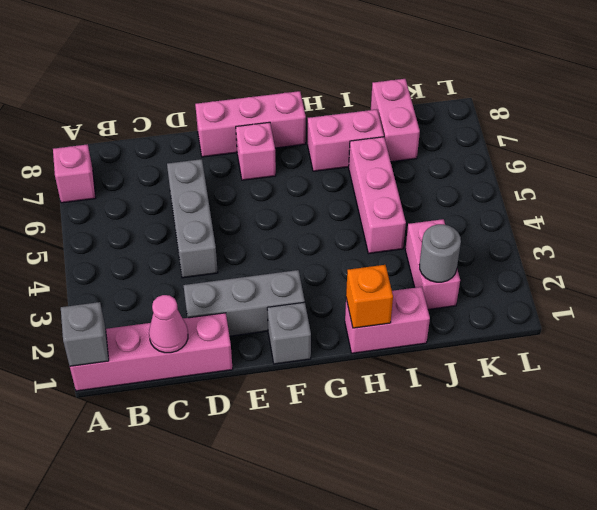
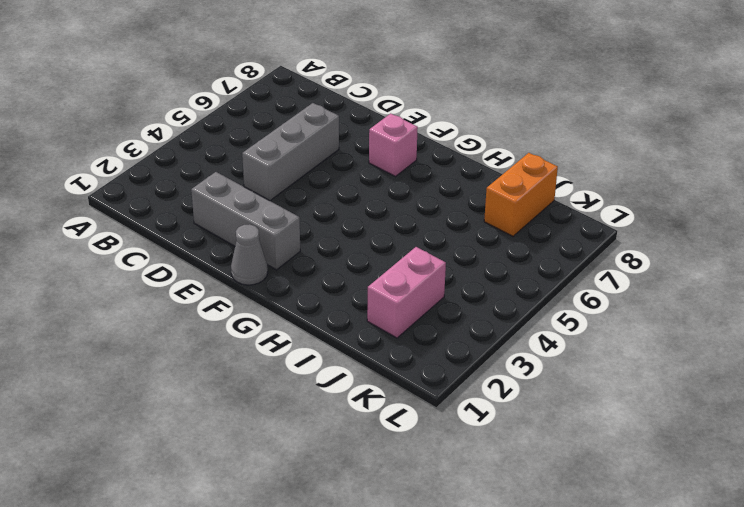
grey 1x1 cone [231,224,268,285] -> grey 1x1 brick [267,302,311,364]
orange 1x2 brick [484,153,558,236] -> pink 1x2 brick [371,79,420,162]
none -> pink 1x4 brick [70,313,233,391]
none -> pink 1x1 brick [53,144,96,203]
none -> pink 1x3 brick [195,91,306,157]

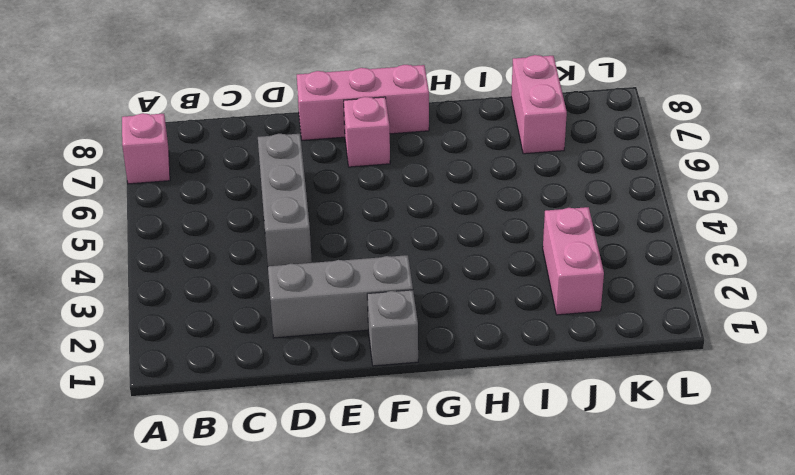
none -> pink 1x4 brick [70,313,233,391]
none -> pink 1x2 brick [345,287,430,353]
none -> pink 1x2 brick [308,109,384,171]

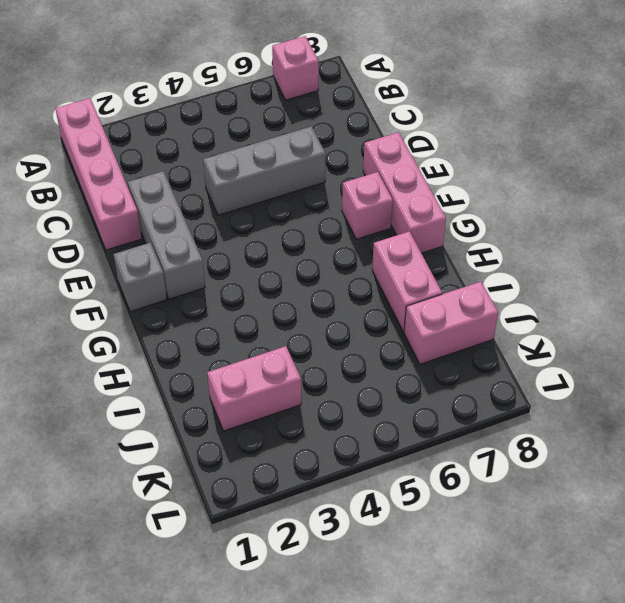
none -> pink 1x2 brick [345,287,430,353]
none -> pink 1x3 brick [349,137,406,254]
none -> grey 1x1 brick [61,302,109,366]

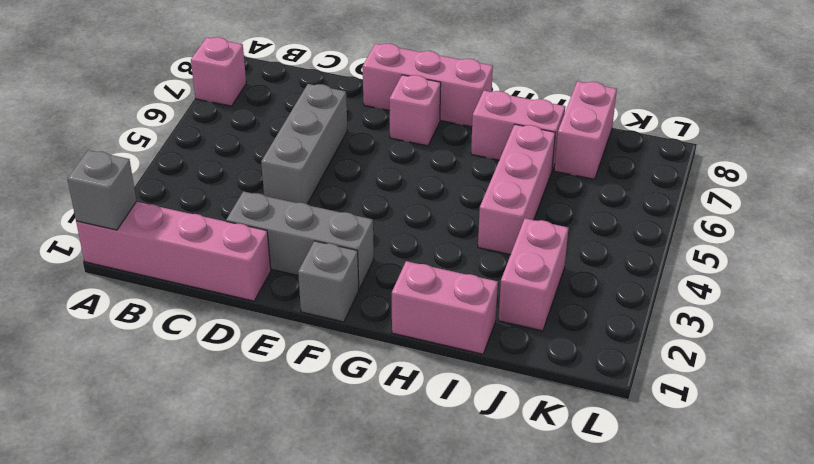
none -> pink 1x1 cone [149,295,188,353]
none -> orange 1x1 brick [346,265,393,328]
none -> grey 1x1 round brick [419,224,461,282]

